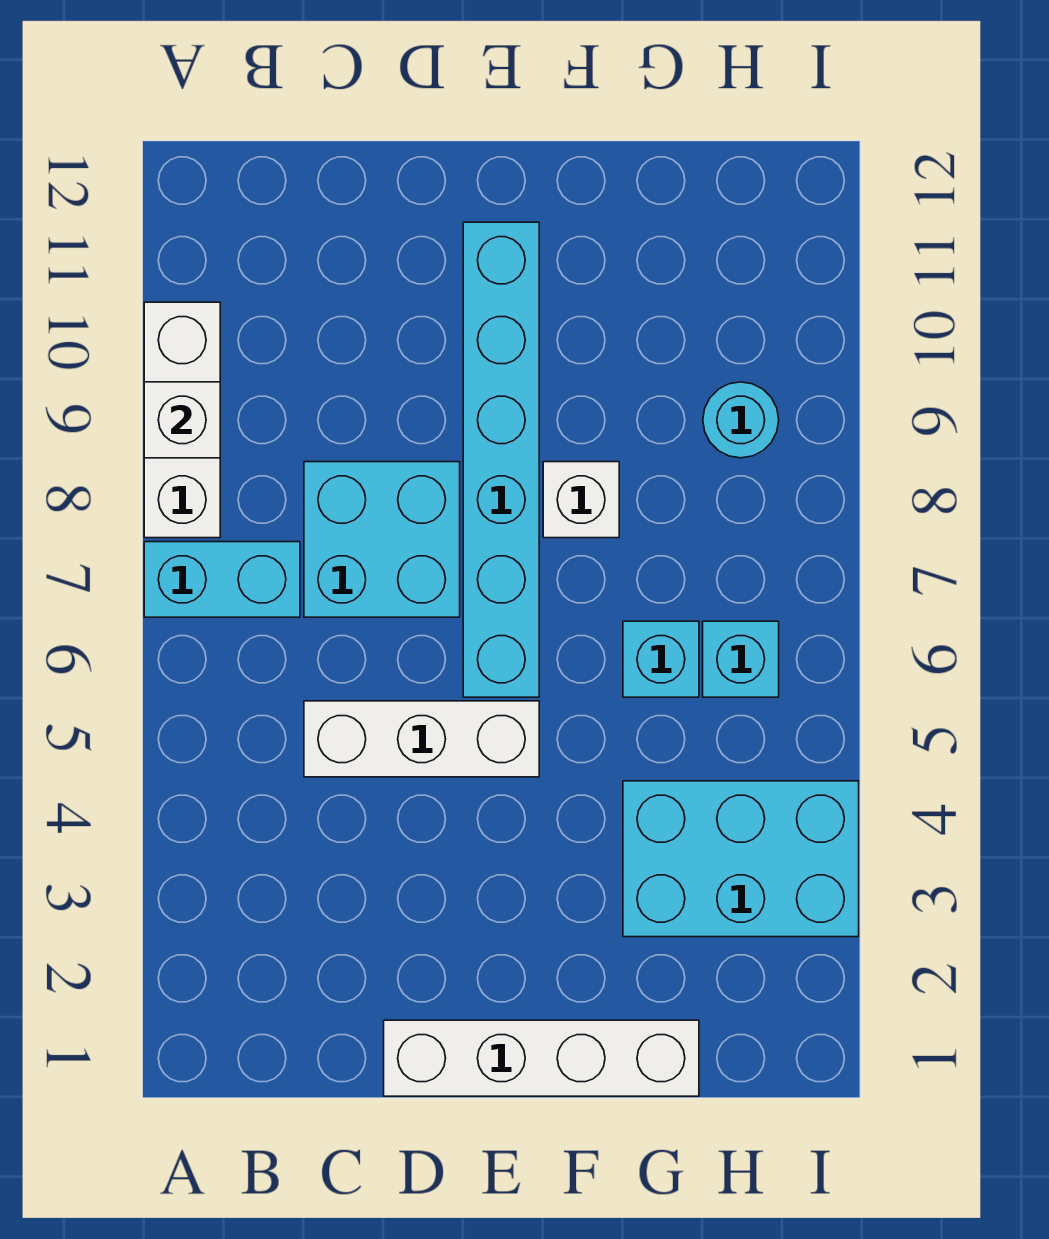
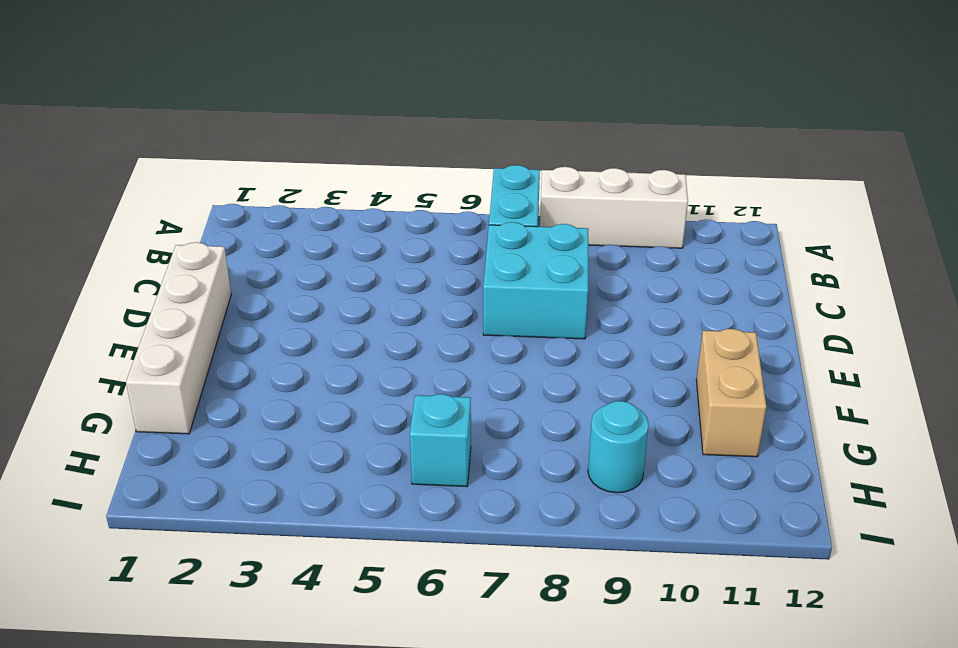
tan 1x2 brick [696,329,766,457] -> none
none -> white 1x3 brick [304,701,539,777]
none -> cyan 1x6 brick [463,222,539,697]
none -> white 1x1 brick [543,462,619,538]

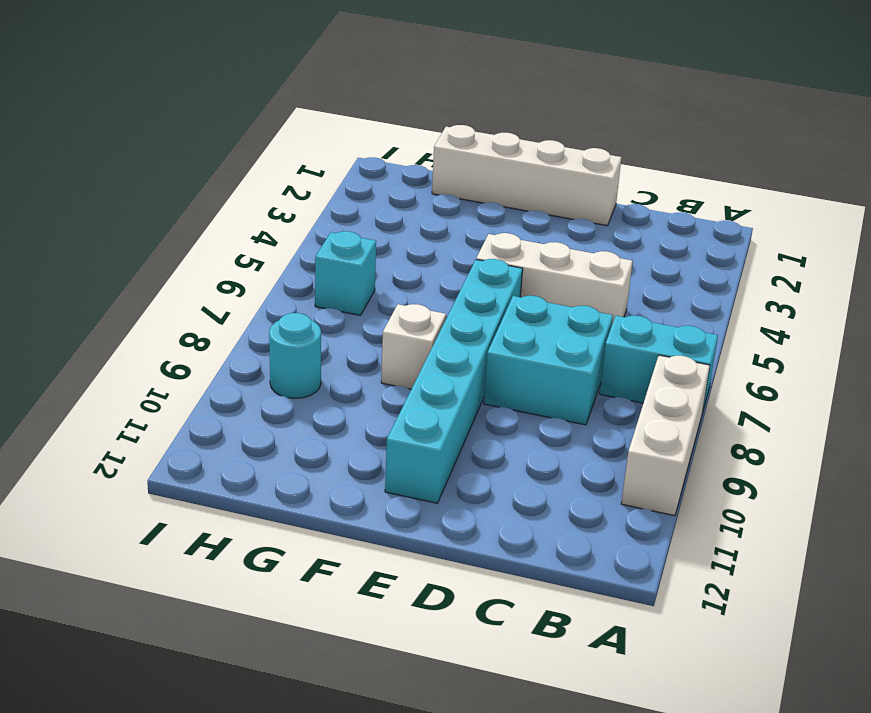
none -> cyan 2x3 brick [623,781,859,937]
none -> cyan 1x1 brick [623,621,699,697]
none -> white 1x1 brick [144,382,220,458]

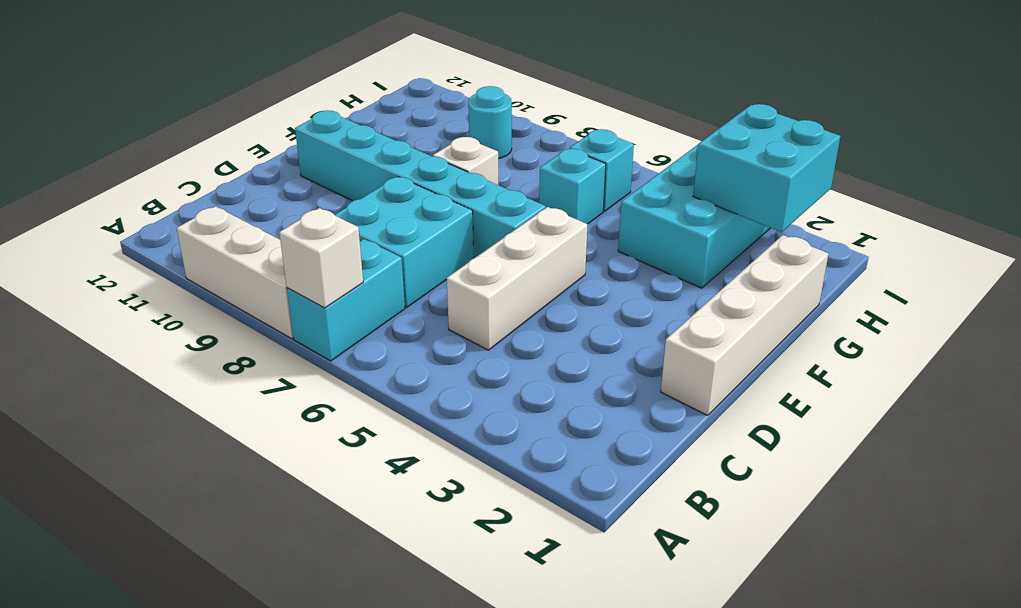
white 1x1 brick [279,208,363,308] -> white 1x1 brick moved to [144,382,220,458]
cyan 2x2 brick [693,104,840,232] -> none

